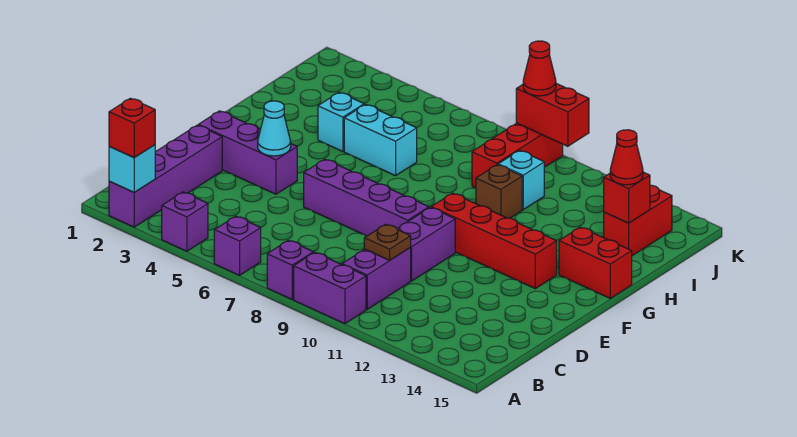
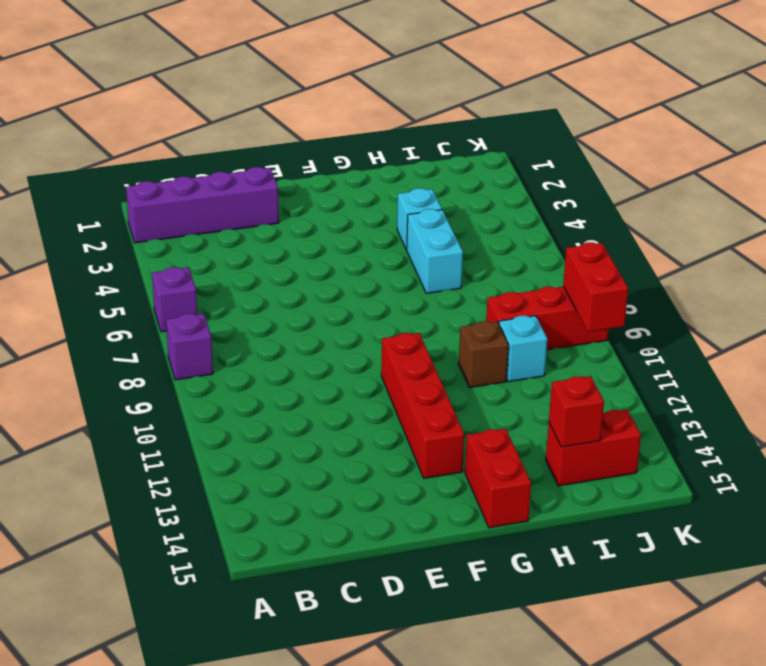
none -> purple 1x1 brick [162,192,208,251]
none -> purple 1x2 brick [294,252,366,324]
none -> purple 1x2 brick [342,248,411,309]

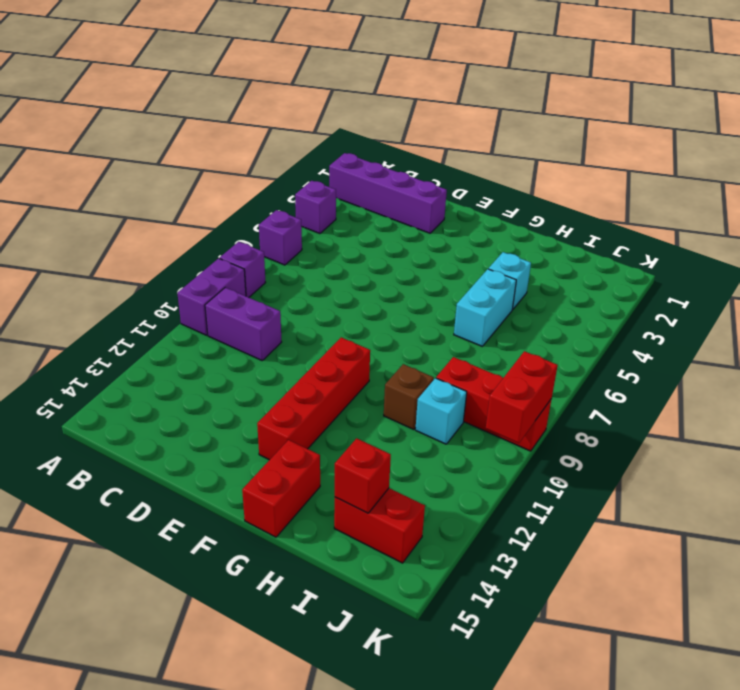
none -> purple 1x2 brick [397,207,455,281]
none -> purple 1x3 brick [198,111,297,194]
none -> purple 1x4 brick [304,159,429,236]

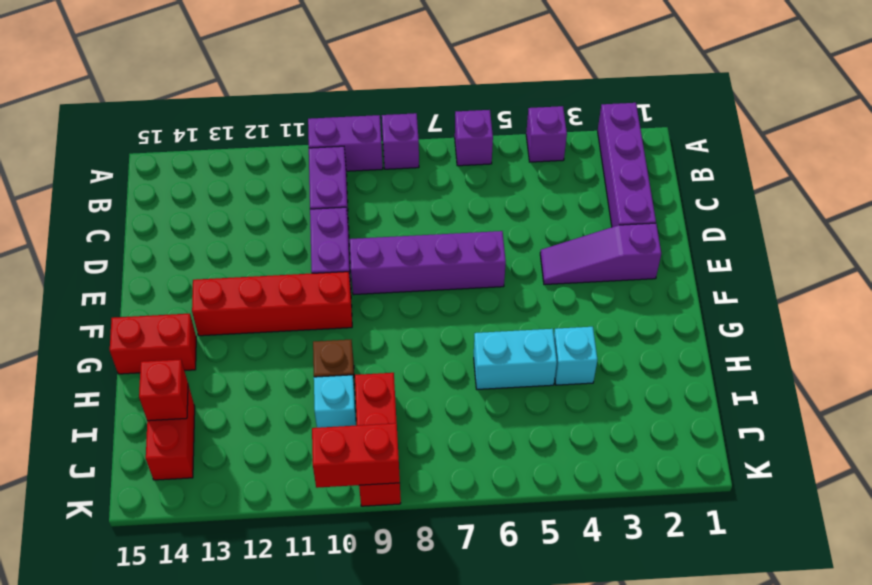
purple 1x3 slope [540,223,661,285] -> purple 1x3 brick [198,111,297,194]
none -> cyan 1x1 brick [109,145,155,192]
none -> brown 1x1 plate [364,224,411,260]
none -> cyan 1x1 cone [258,101,291,156]

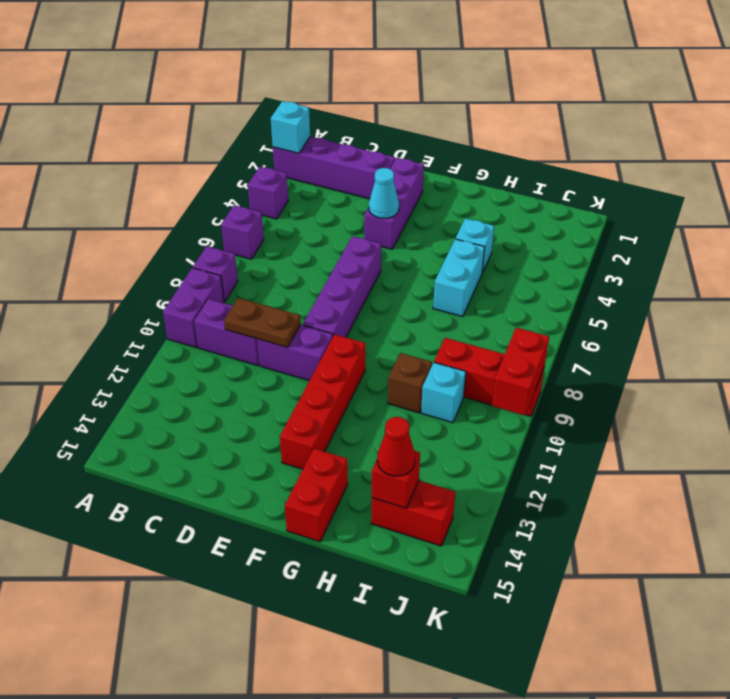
brown 1x2 plate [224,298,301,347] -> brown 1x1 plate [364,224,411,260]
none -> red 1x1 brick [109,98,155,158]
none -> red 1x1 cone [523,41,556,96]

